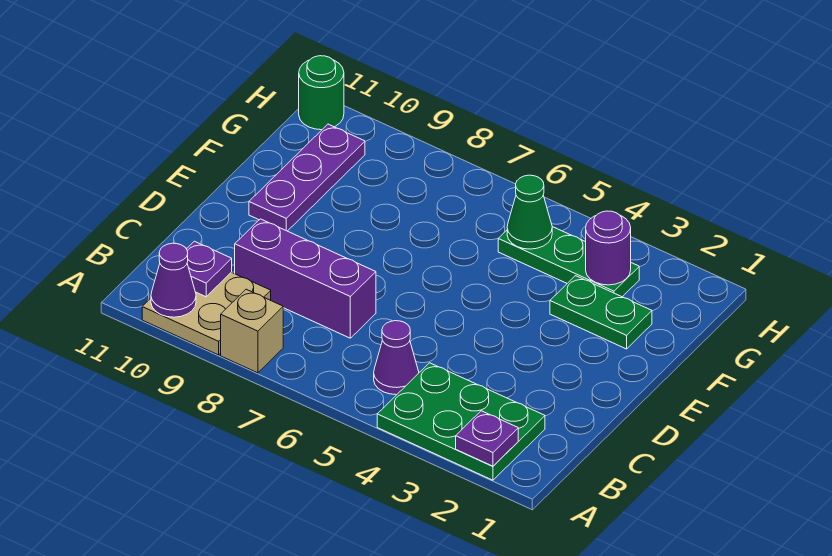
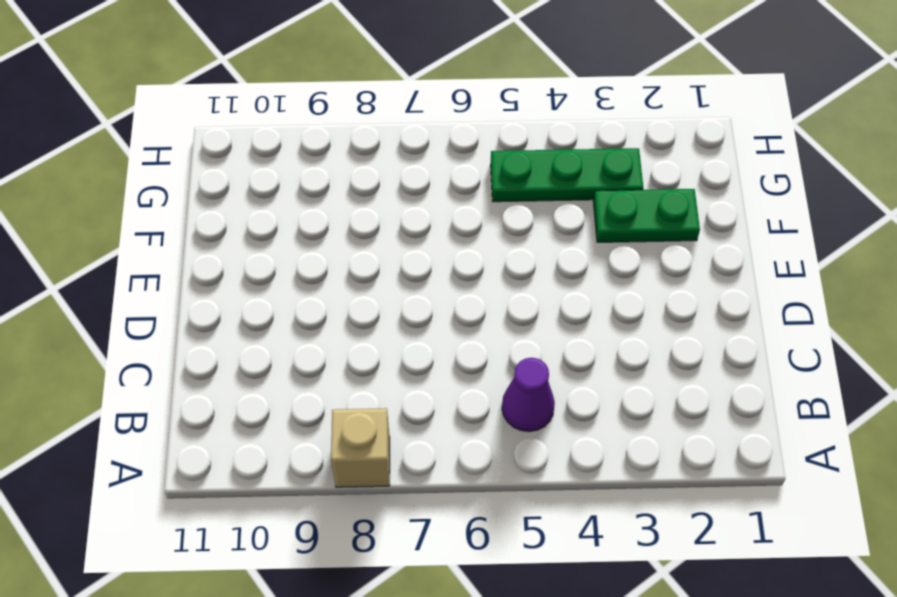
none -> green 2x3 plate [377,363,545,480]
none -> tan 2x2 plate [142,272,271,355]
none -> purple 1x3 brick [235,219,376,338]

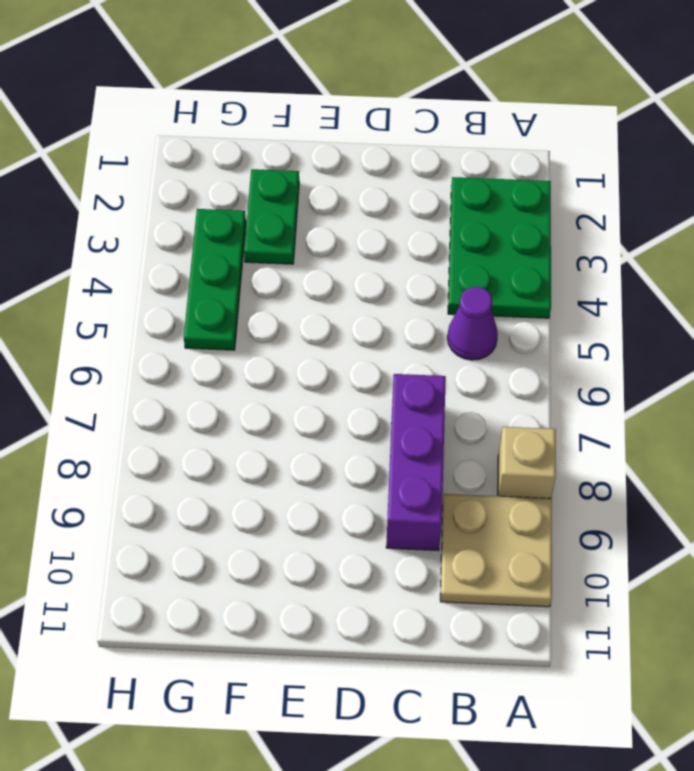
none -> purple 1x3 plate [249,124,365,231]
none -> green 1x1 round brick [299,56,344,130]
none -> purple 1x1 plate [456,411,518,466]

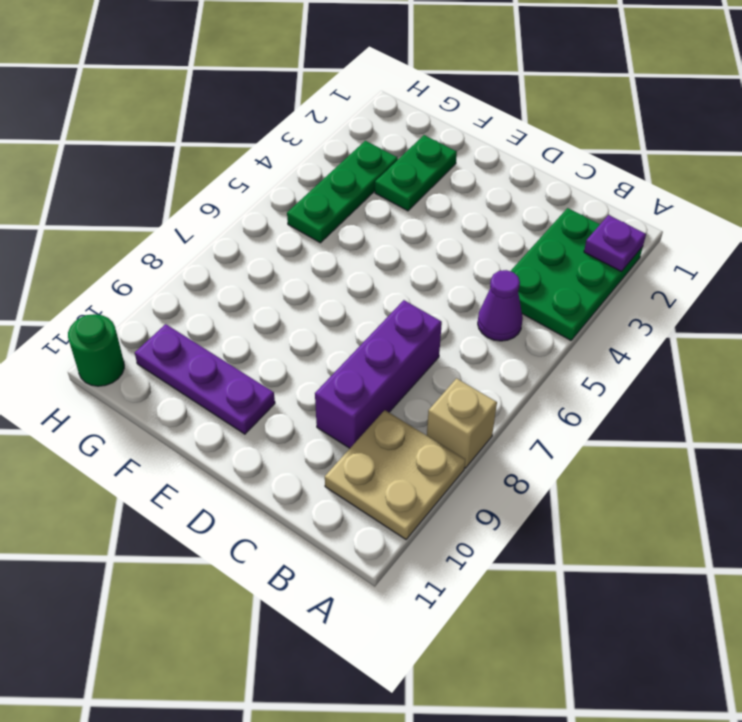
none -> purple 1x1 cone [151,243,196,317]
none -> purple 1x1 plate [187,241,232,297]
none -> purple 1x1 round brick [586,211,631,285]

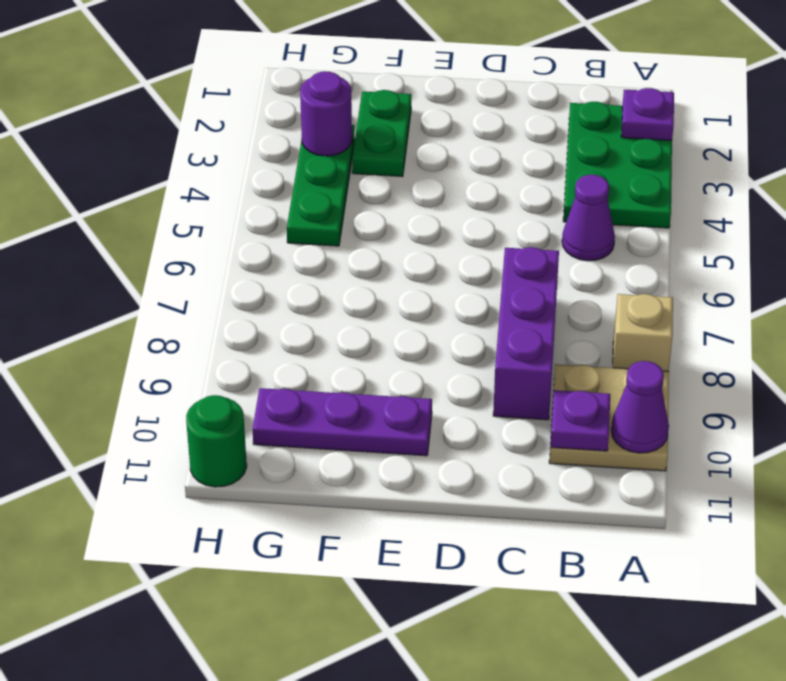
none -> green 1x1 cone [507,175,552,249]

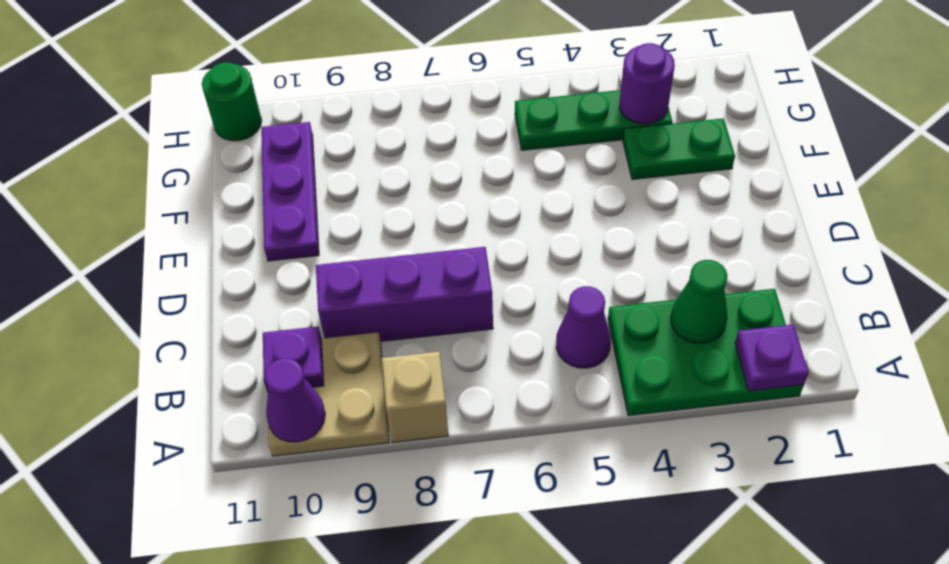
green 1x1 cone [671,260,728,343] -> green 1x1 cone moved to [507,175,552,249]

